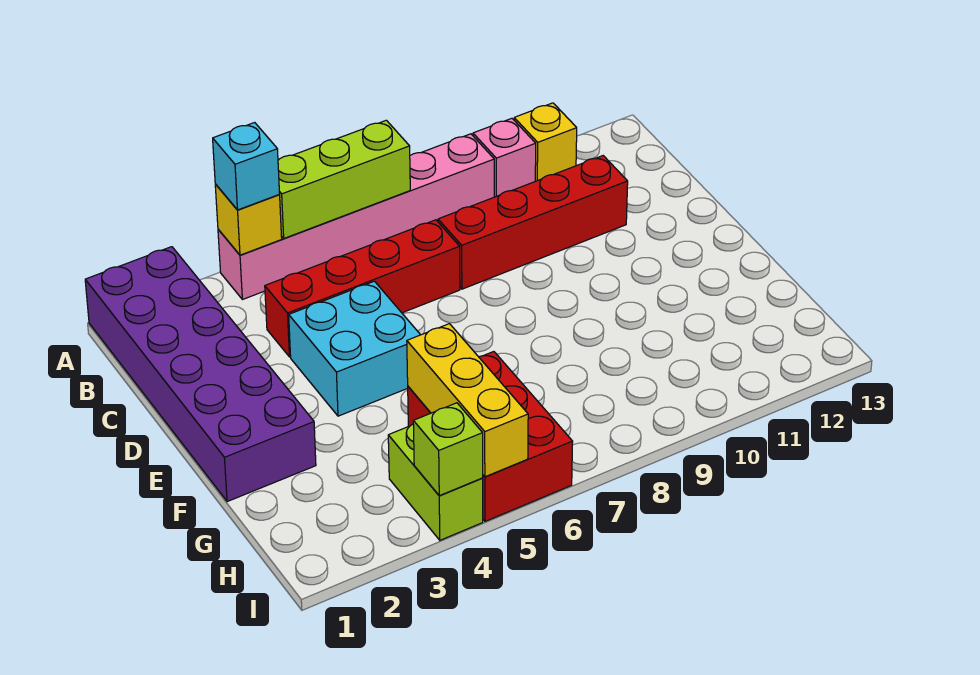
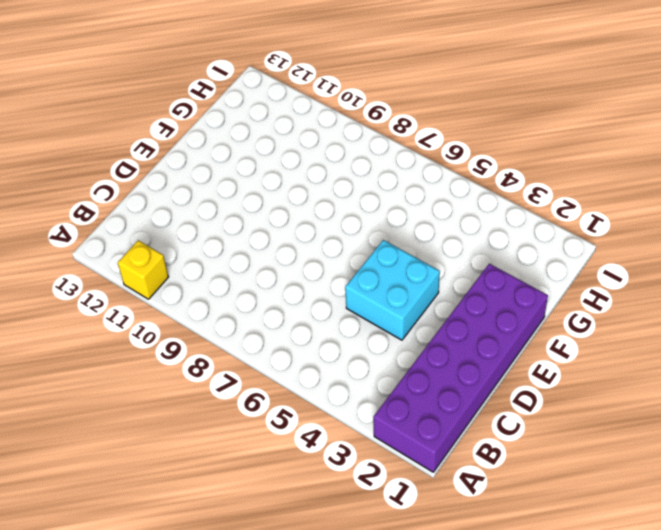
none -> pink 1x6 brick [218,134,494,300]
none -> pink 1x1 brick [473,118,536,197]
none -> red 1x4 brick [265,220,460,357]

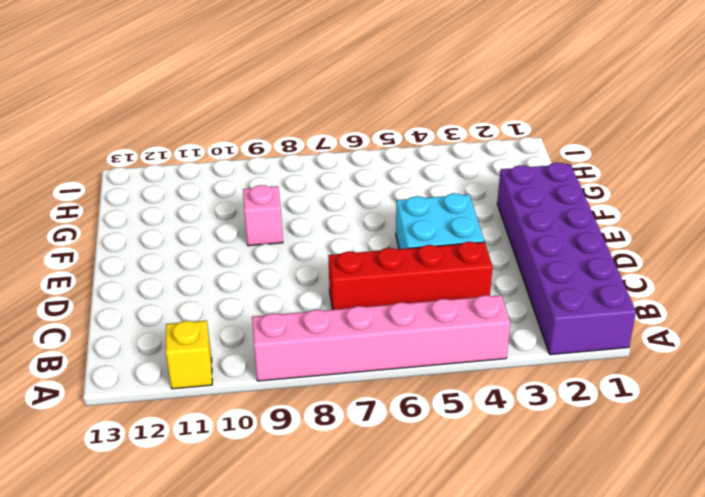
pink 1x1 brick [243,185,283,246] -> pink 1x1 brick moved to [473,118,536,197]
none -> red 1x4 brick [438,156,628,289]
none -> red 2x3 brick [408,352,573,521]
none -> lime 1x2 brick [388,424,483,540]

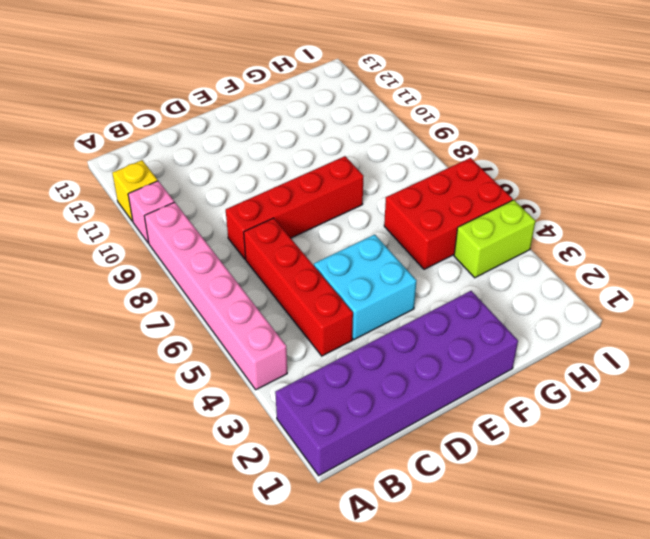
red 1x4 brick [226,156,363,259] -> red 1x4 brick turned to [438,156,628,289]
none -> yellow 1x1 brick [215,184,282,255]
none -> lime 1x3 brick [278,120,410,238]
none -> yellow 1x3 brick [407,324,528,477]

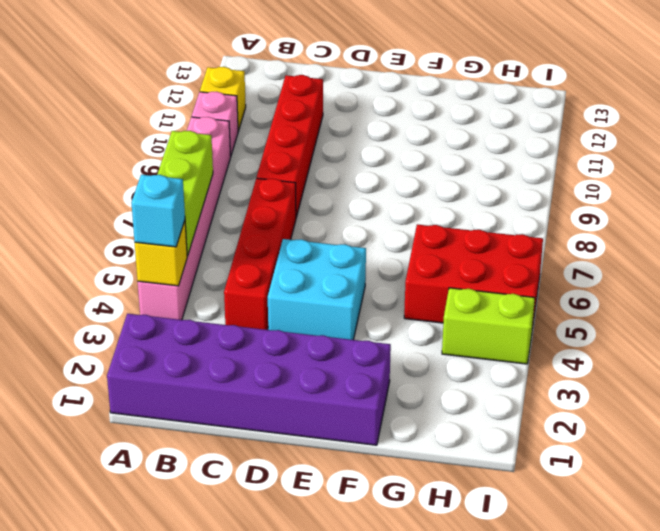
none -> yellow 1x3 brick [407,324,528,477]
none -> lime 1x1 brick [413,403,483,496]

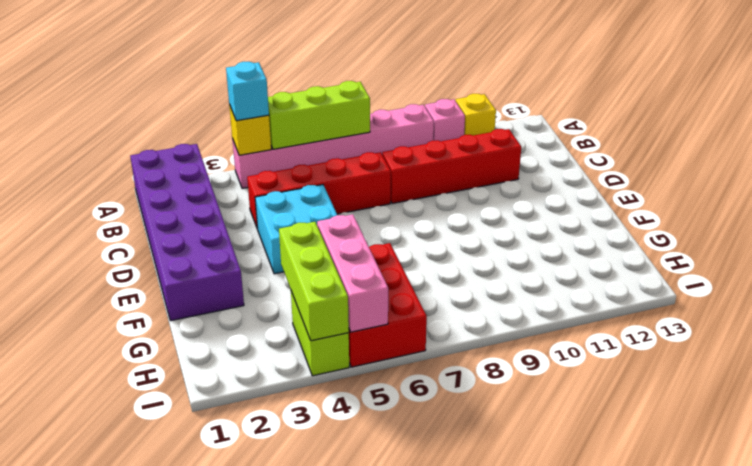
lime 1x3 brick [279,222,349,341] -> lime 1x1 brick [413,403,483,496]
pink 1x3 brick [317,214,388,332] -> yellow 1x3 brick [407,324,528,477]

